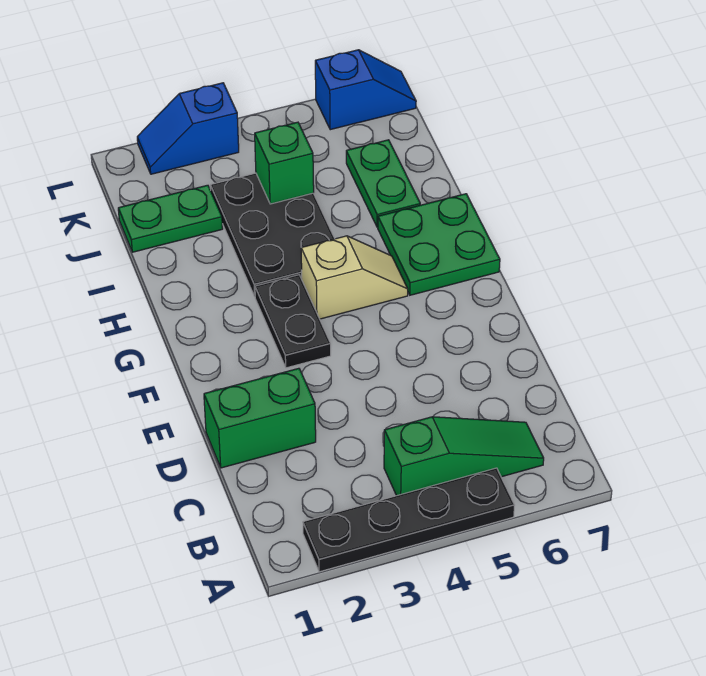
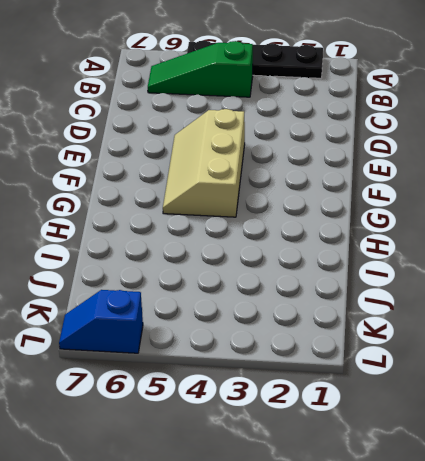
tan 2x3 slope [163,109,245,217] -> tan 1x2 slope [301,236,408,319]
none -> green 1x2 brick [204,368,316,468]
none -> black 1x2 plate [255,275,331,368]
none -> green 2x2 plate [378,194,500,295]

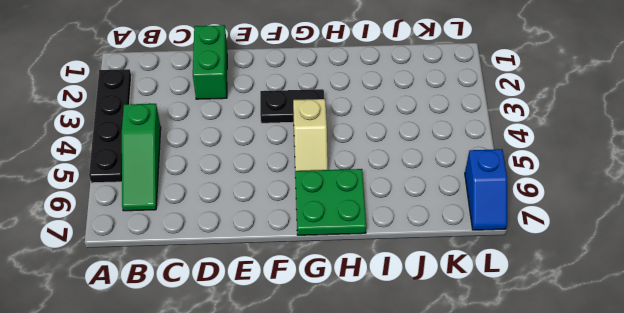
none -> black 2x3 plate [210,173,335,296]
none -> green 1x2 plate [346,140,420,227]
none -> green 1x2 plate [118,185,223,252]

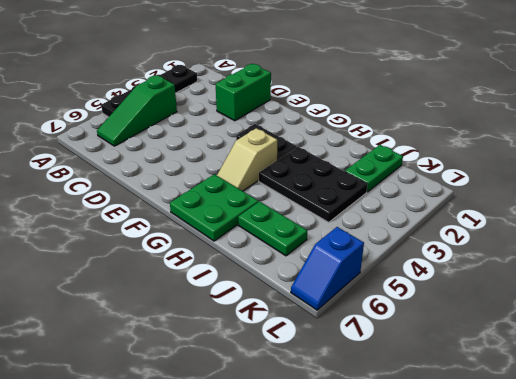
none -> blue 1x2 slope [137,83,239,174]
none -> green 1x1 brick [255,122,314,204]

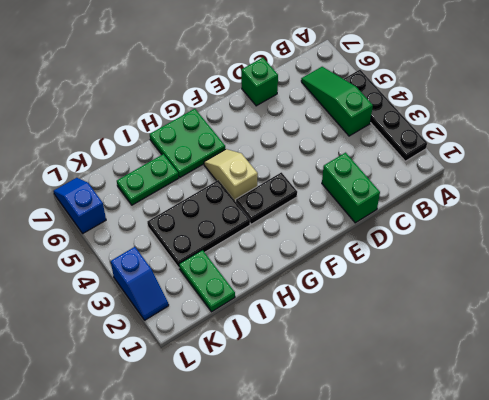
green 1x1 brick [241,58,278,106] -> green 1x1 brick moved to [255,122,314,204]

